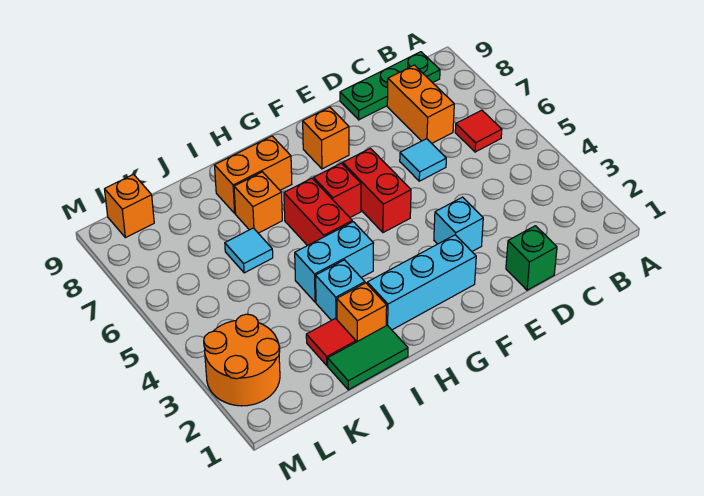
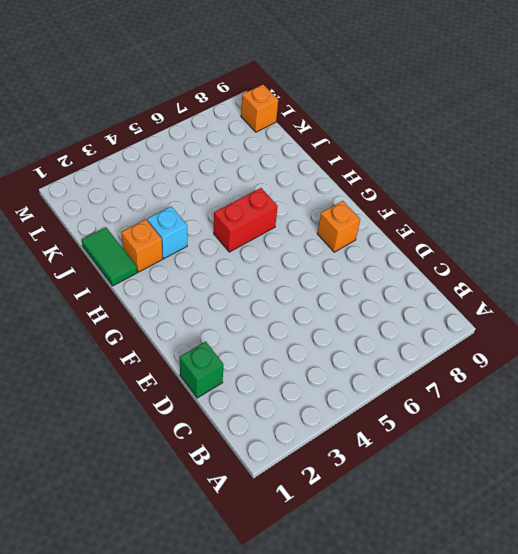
none -> red 1x1 tile [455,110,502,152]
none -> green 1x3 plate [340,52,440,120]
none -> orange 1x2 brick [387,65,454,143]

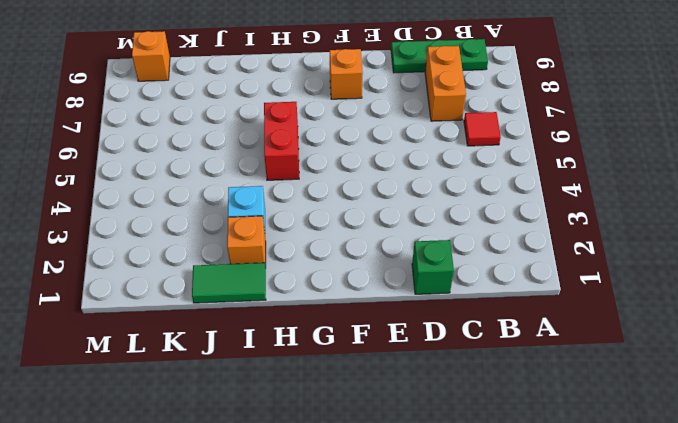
none -> cyan 1x1 tile [400,139,446,181]
none -> cyan 1x1 brick [434,197,483,251]
none -> cyan 1x3 brick [367,235,476,330]

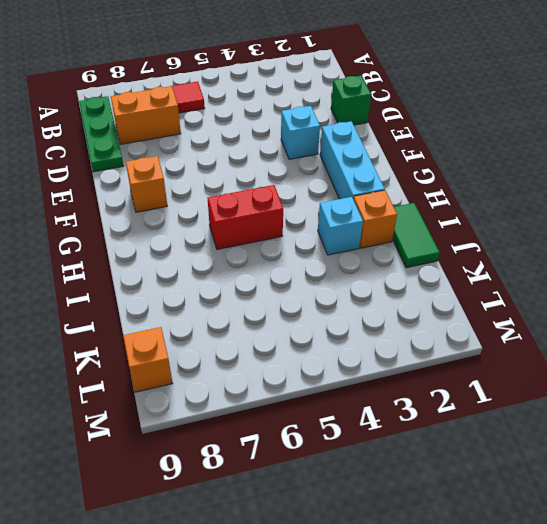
none -> cyan 1x1 tile [400,139,446,181]
none -> red 1x2 brick [343,148,411,233]
none -> red 1x1 brick [314,163,361,217]

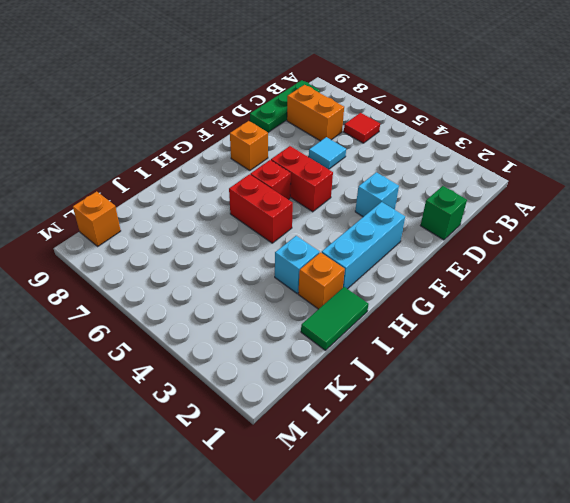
none -> cyan 1x2 brick [295,222,373,302]
none -> orange 1x2 brick [215,136,292,213]
none -> orange 1x1 brick [234,172,282,233]

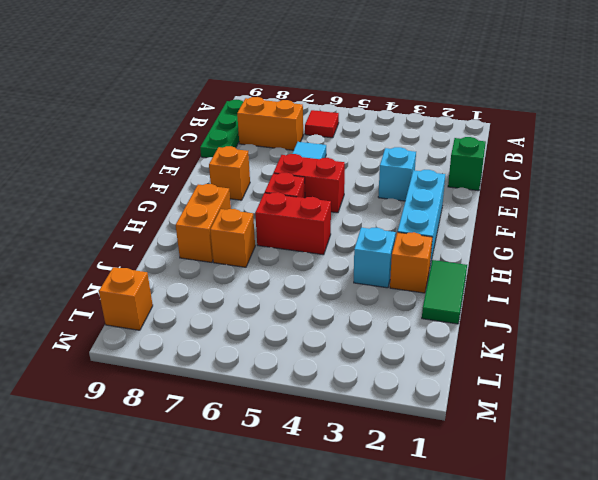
none -> cyan 1x2 brick [295,222,373,302]
none -> red 1x1 tile [306,318,356,365]
none -> cyan 1x1 tile [225,228,273,273]

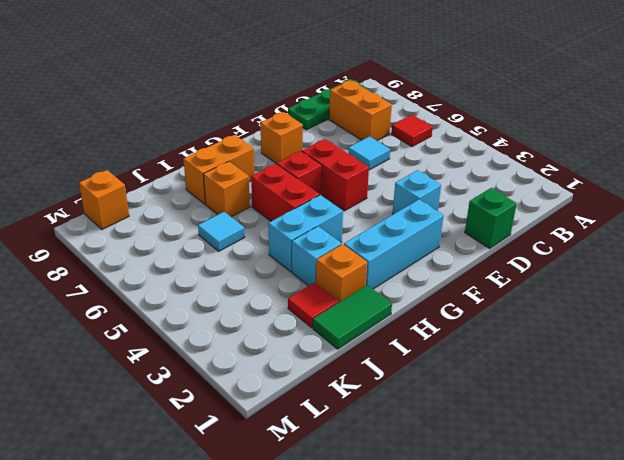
none -> orange 2x2 round brick [204,314,280,406]

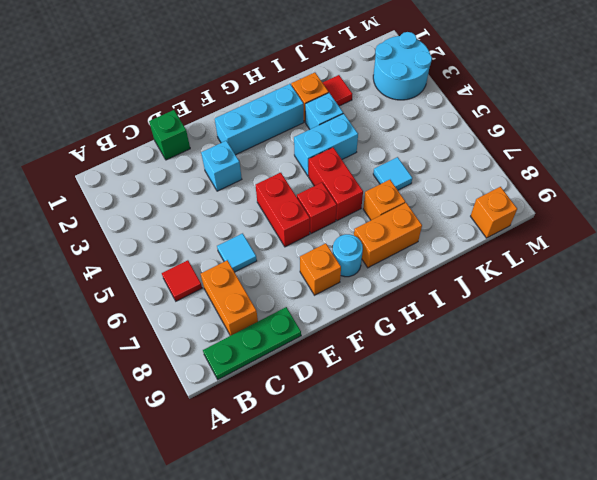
cyan 1x1 round brick [333,234,363,277] -> none
cyan 2x2 round brick [373,32,432,100] -> orange 2x2 round brick [204,314,280,406]
none -> green 1x2 tile [328,325,408,390]

